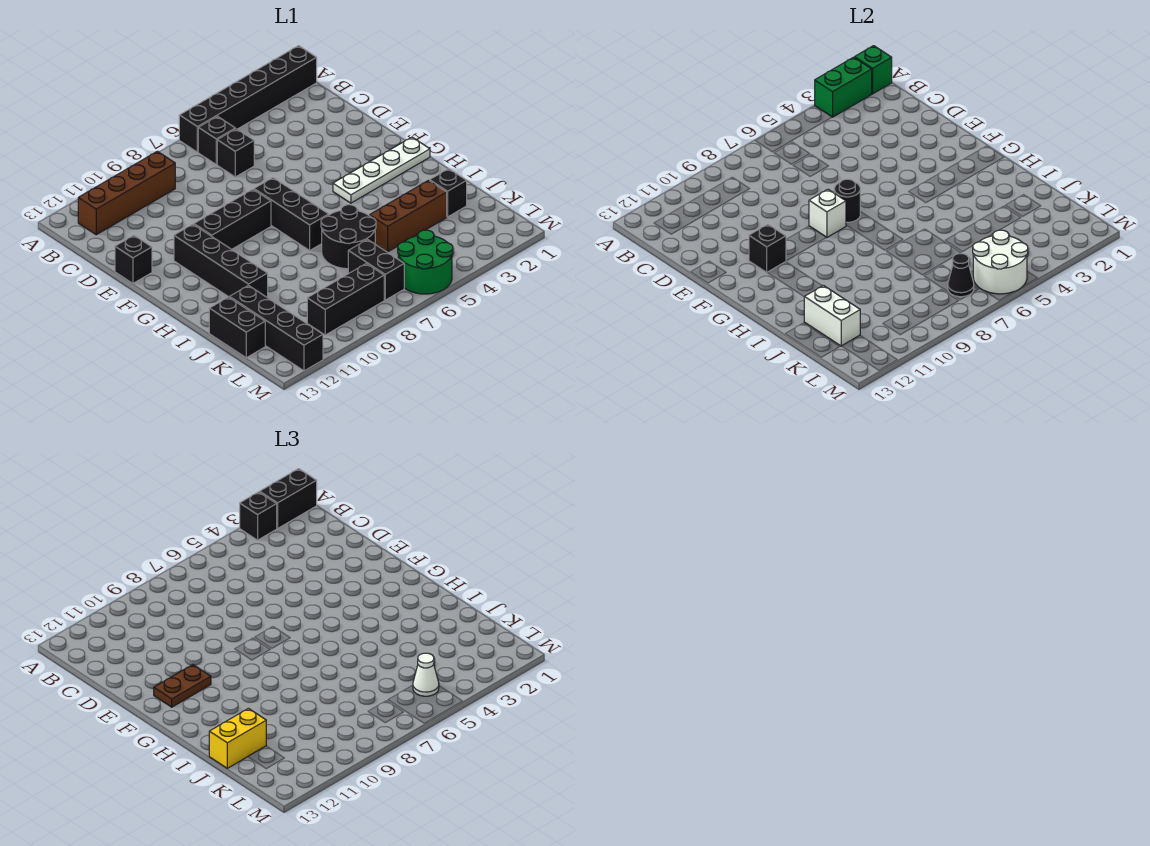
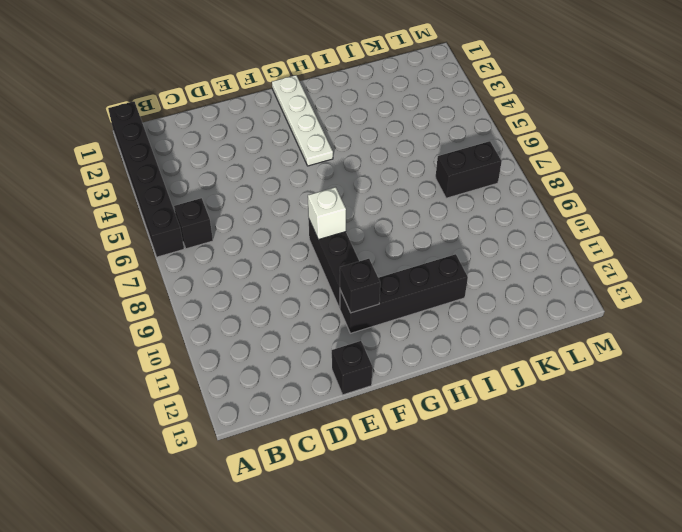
none -> brown 1x4 brick [78,151,175,235]
none -> black 1x1 brick [217,129,254,177]
none -> black 1x3 brick [254,178,329,250]
none -> black 2x2 round brick [321,205,376,269]

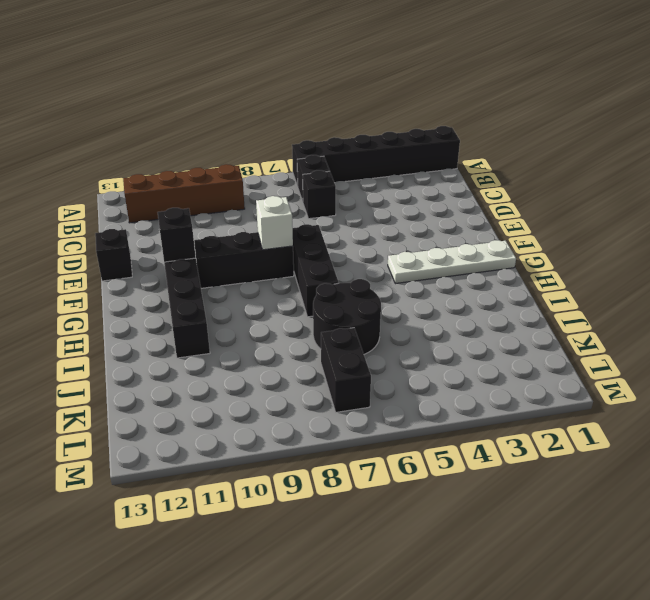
none -> black 1x1 brick [430,169,467,217]
none -> brown 1x3 brick [370,180,447,252]
none -> black 1x4 brick [229,285,323,371]
none -> black 1x2 brick [209,297,265,358]

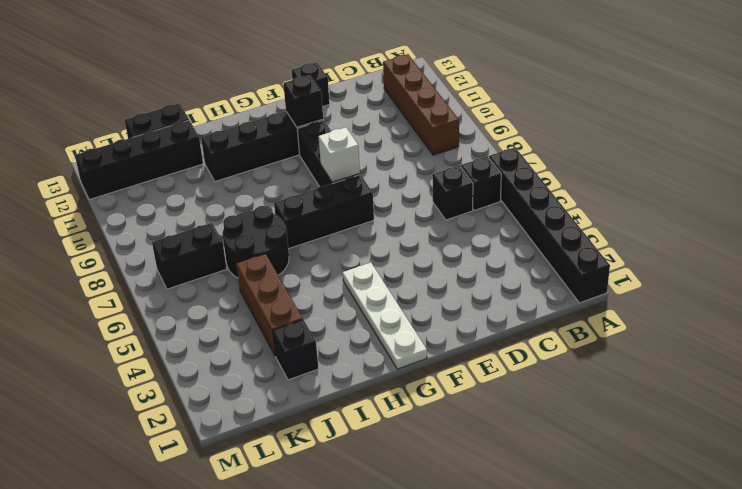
none -> green 2x2 round brick [398,230,453,294]
none -> black 1x3 brick [307,263,384,335]
none -> green 1x1 brick [855,46,892,94]
none -> green 1x2 brick [815,57,872,117]

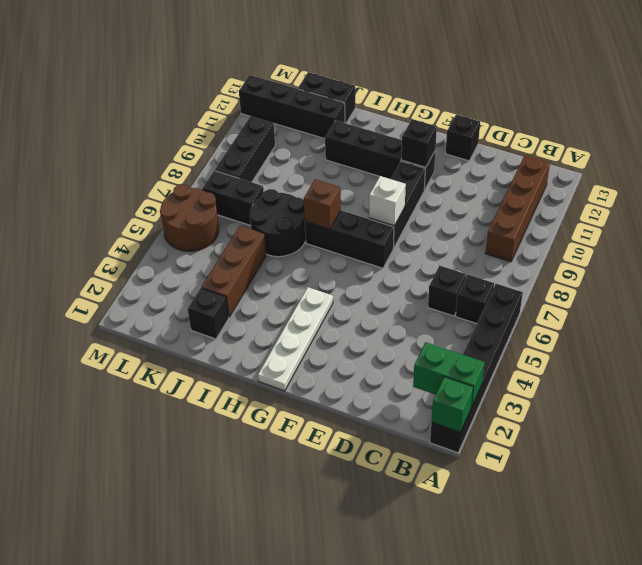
green 1x2 brick [413,342,485,407] -> green 1x2 brick turned to [815,57,872,117]
brown 1x1 brick [304,179,341,229] -> none
brown 2x2 round brick [160,184,219,251] -> green 2x2 round brick [398,230,453,294]
none -> black 1x1 round brick [834,179,860,222]
none -> white 1x2 brick [804,285,860,346]
none -> white 2x2 round brick [973,230,1028,294]
none -> black 1x1 cone [948,253,974,297]

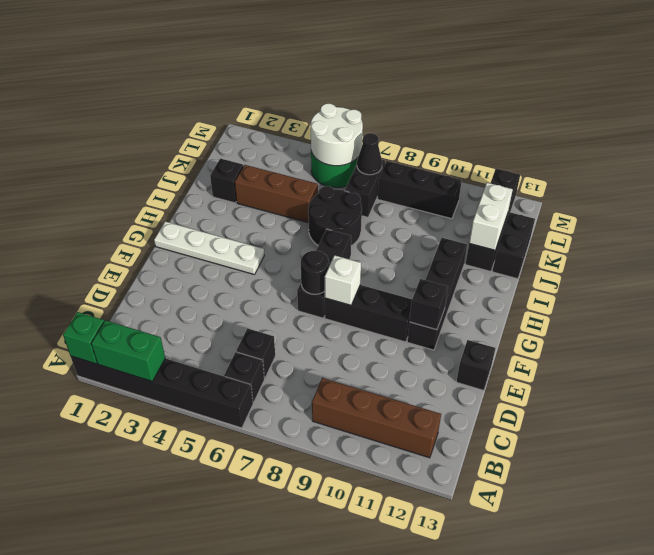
none -> black 1x2 brick [260,469,317,529]
none -> black 1x1 brick [240,492,277,540]
none -> brown 1x2 plate [154,665,211,707]
none -> yellow 1x2 brick [209,708,266,768]

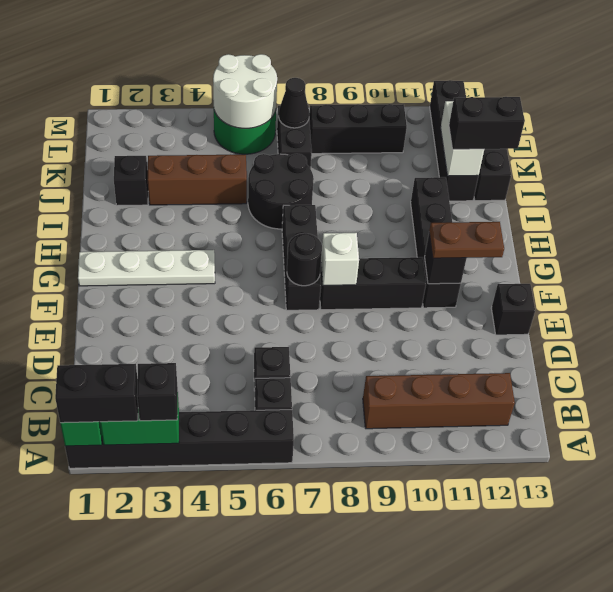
black 1x2 brick [449,97,525,149] -> yellow 1x2 brick [209,708,266,768]
none -> white 1x1 cone [413,653,439,696]

